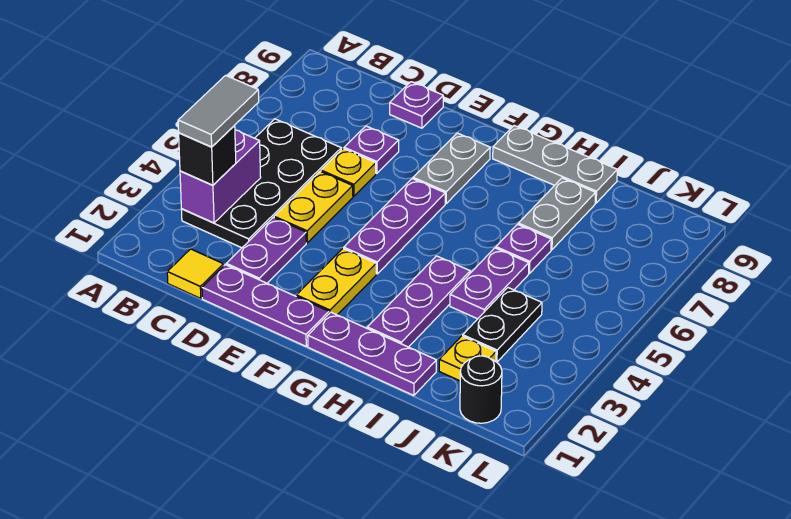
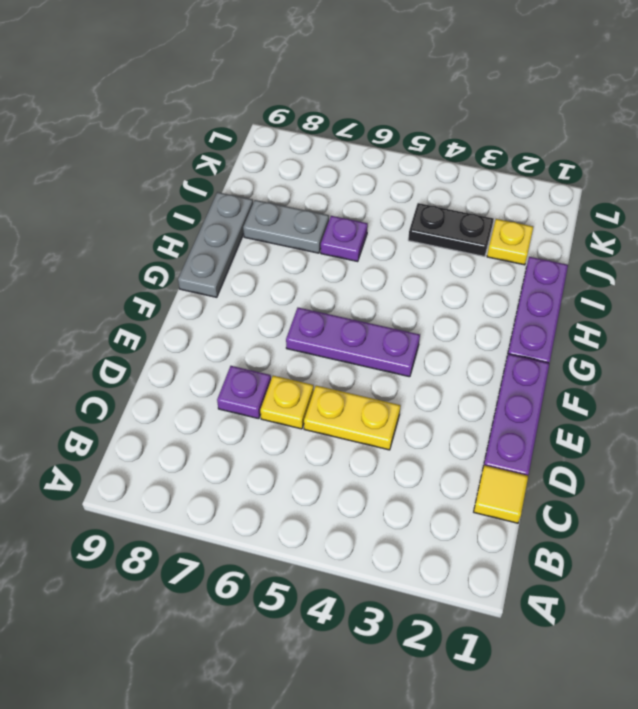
none -> black 2x4 plate [181,119,341,248]
none -> purple 1x2 plate [226,218,306,283]
none -> purple 1x1 plate [390,82,443,128]

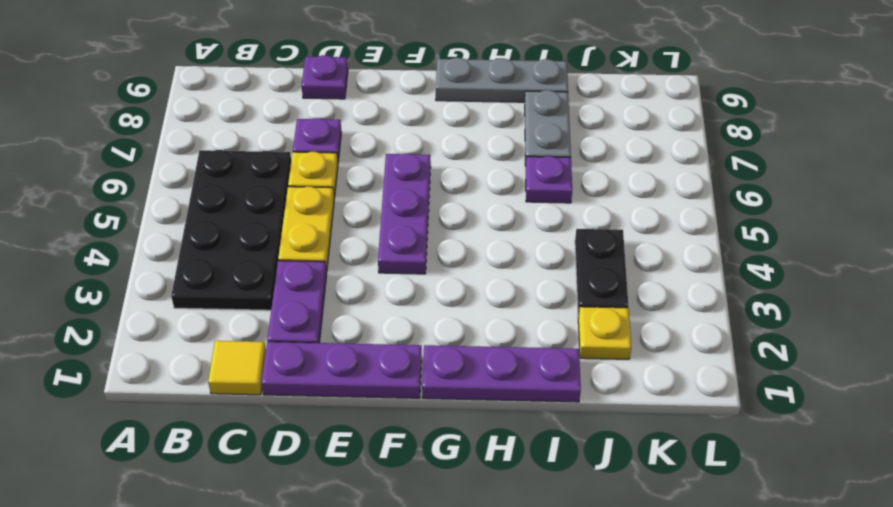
none -> yellow 1x2 plate [296,249,376,315]
none -> grey 1x2 plate [413,133,490,204]
none -> purple 1x3 plate [367,256,470,347]

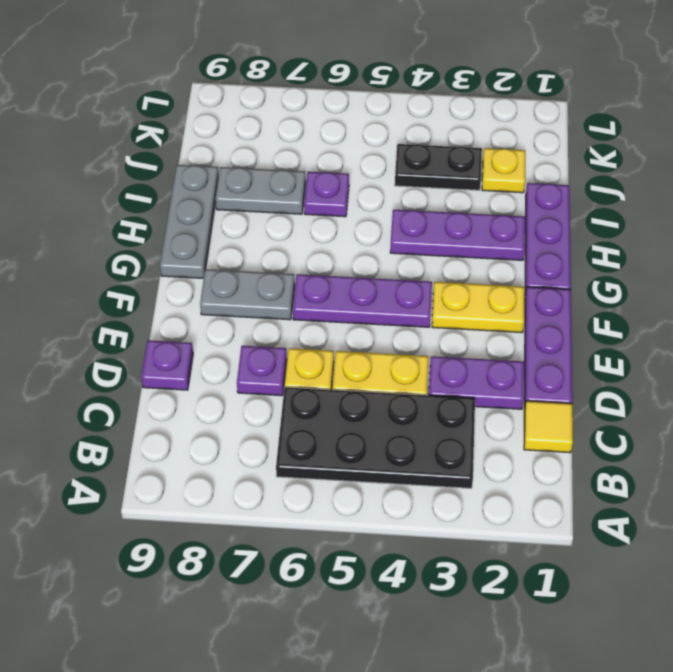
none -> purple 1x2 plate [450,248,529,319]
none -> black 1x1 round brick [460,356,502,423]
none -> purple 1x2 brick [180,130,261,223]

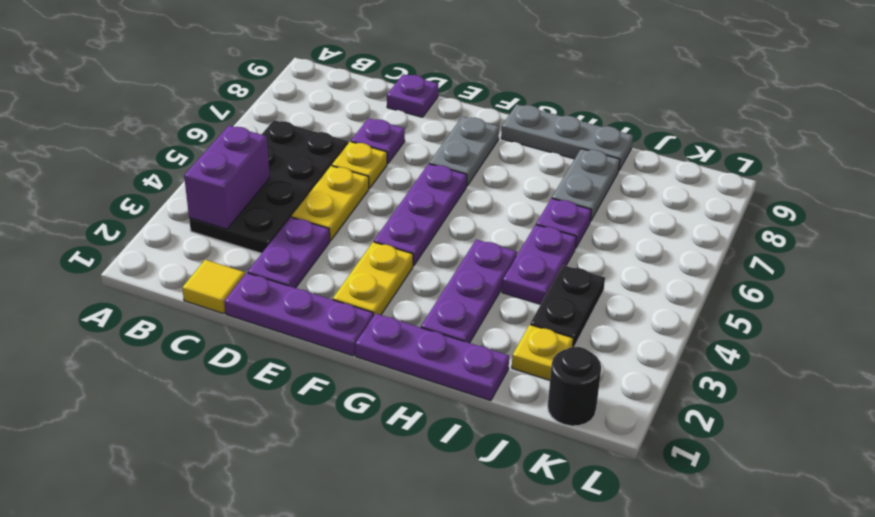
none -> black 1x1 brick [179,126,236,185]
none -> grey 1x2 tile [178,75,259,147]

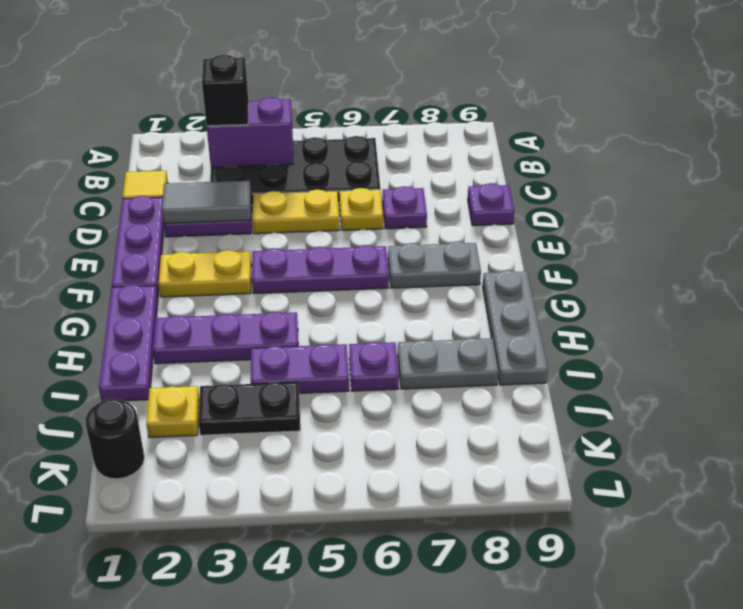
grey 1x2 tile [162,181,251,223] -> grey 1x2 tile moved to [178,75,259,147]

